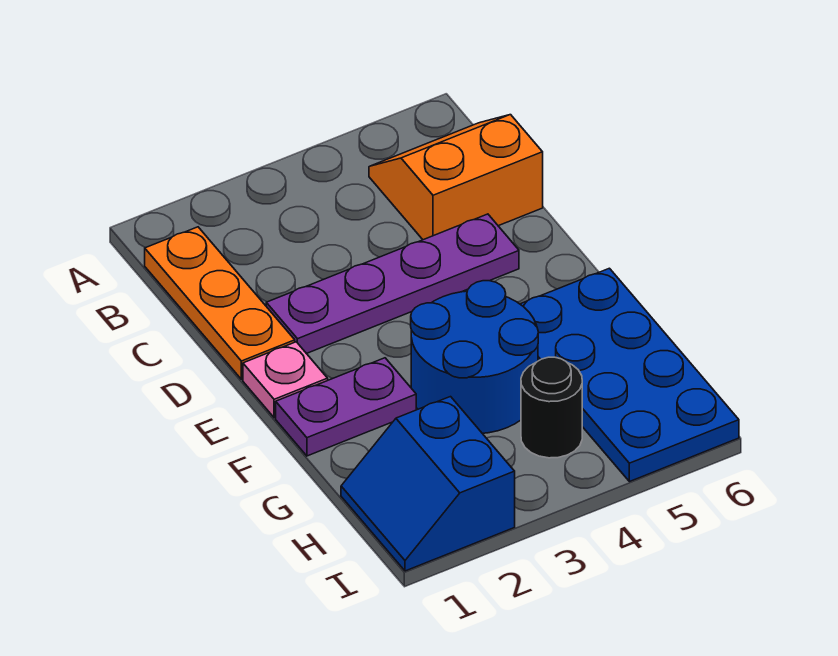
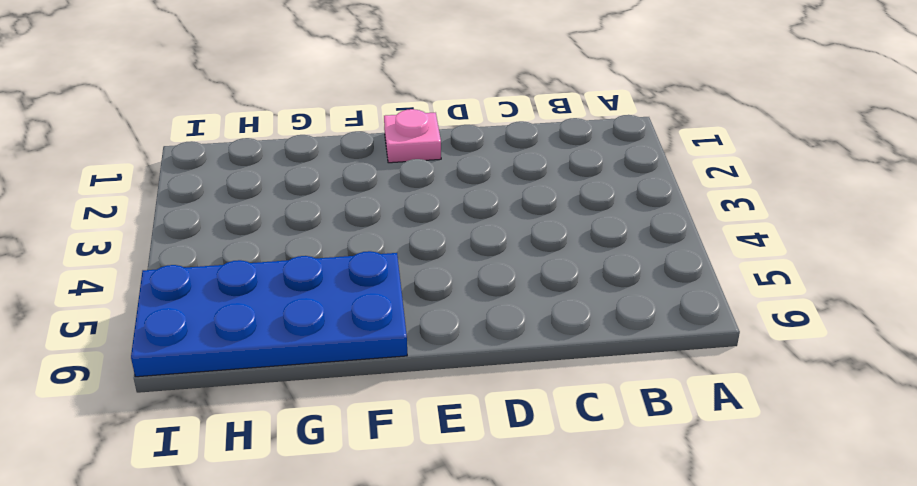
none -> orange 1x3 plate [145,227,295,379]
none -> orange 2x2 slope [369,115,543,240]

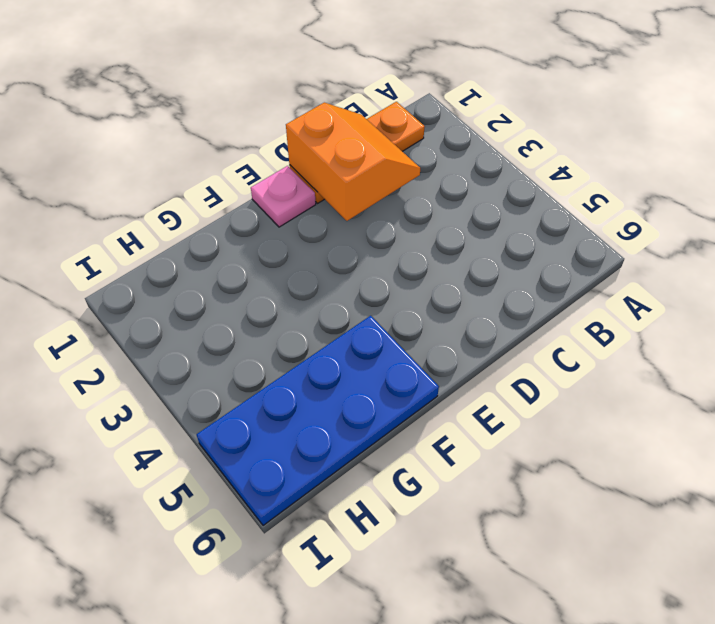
orange 2x2 slope [286,103,420,221] -> orange 2x2 slope moved to [369,115,543,240]
none -> purple 1x4 plate [266,214,519,354]
none -> purple 1x2 plate [276,358,416,456]

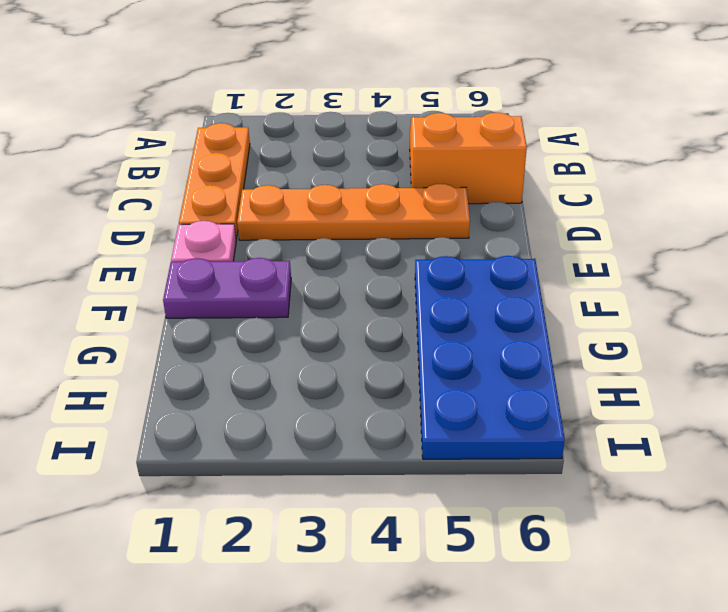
orange 1x4 plate [237,184,470,240] -> purple 1x4 plate [266,214,519,354]
none -> blue 2x2 round brick [411,281,538,433]
none -> blue 2x2 slope [341,397,515,571]

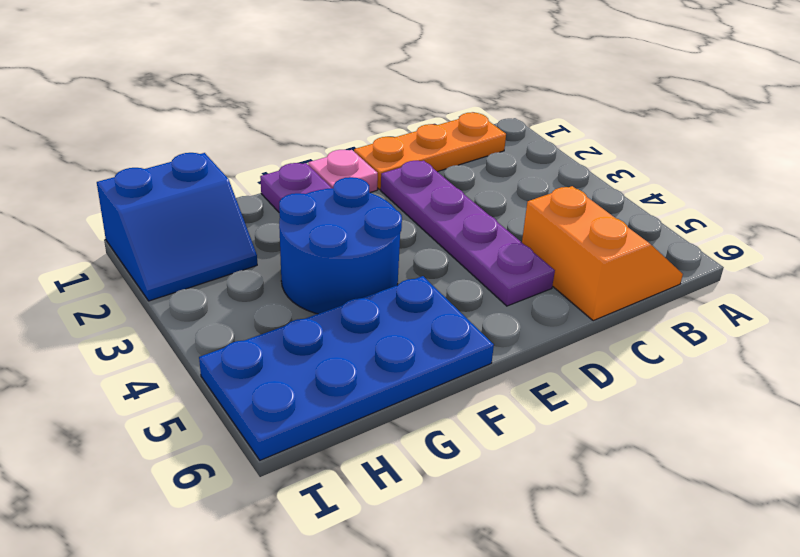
blue 2x2 slope [97,153,257,301] -> blue 2x2 slope turned to [341,397,515,571]
none -> black 1x1 round brick [521,357,582,458]

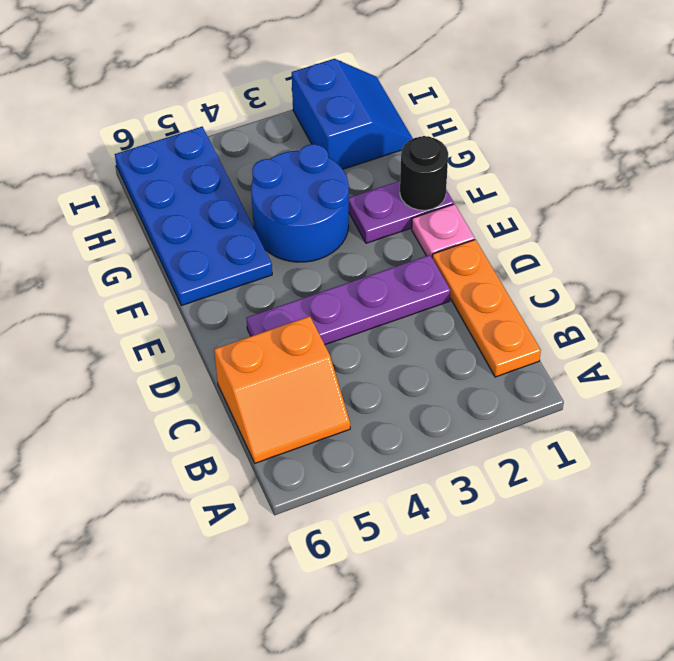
black 1x1 round brick [400,136,448,210] -> black 1x1 round brick moved to [521,357,582,458]

